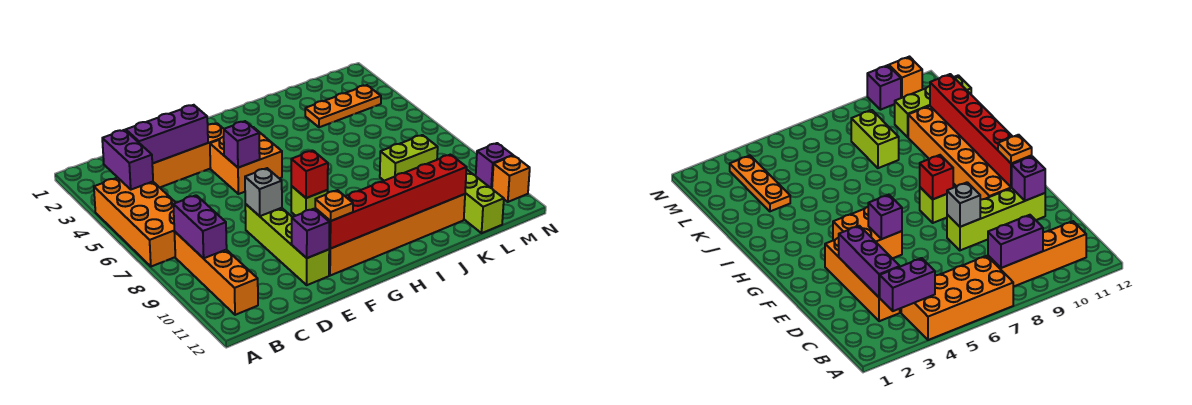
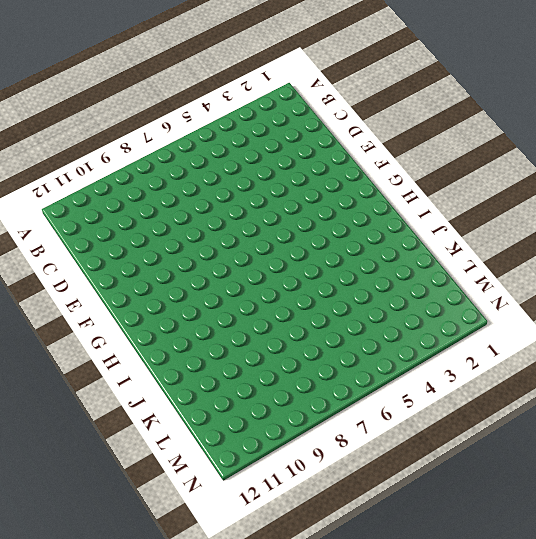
none -> orange 2x4 brick [94,178,176,267]
none -> orange 1x4 brick [174,232,258,315]
none -> orange 1x4 brick [152,123,224,188]

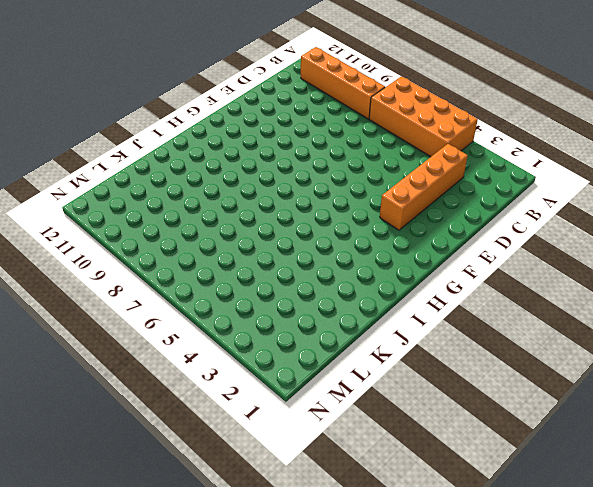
none -> lime 1x4 brick [245,204,329,285]
none -> orange 2x2 brick [210,127,282,194]
none -> orange 2x6 brick [329,194,465,276]

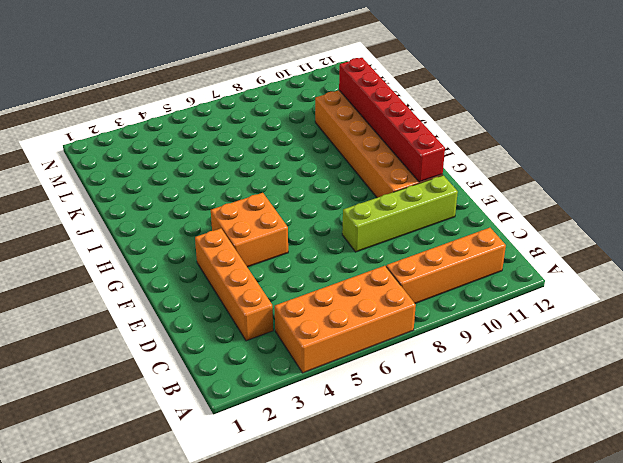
none -> lime 1x1 brick [291,186,328,216]
none -> orange 1x3 plate [305,85,381,127]
none -> lime 1x2 brick [380,135,438,181]

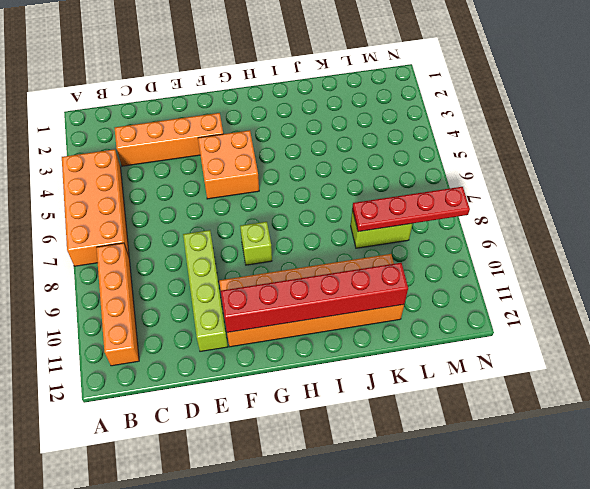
red 1x4 plate [352,187,470,232] -> none
none -> orange 1x3 plate [305,85,381,127]
none -> lime 1x3 brick [464,169,504,233]
none -> purple 1x1 brick [476,143,513,188]

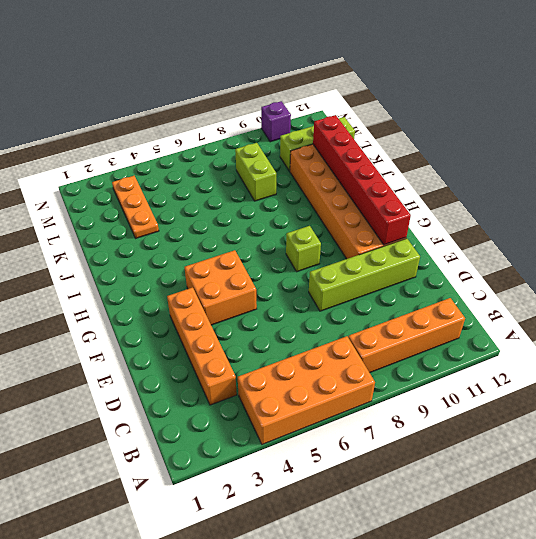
none -> orange 1x1 brick [492,156,530,202]
none -> purple 1x2 brick [102,130,153,190]
none -> purple 1x2 brick [173,195,227,258]

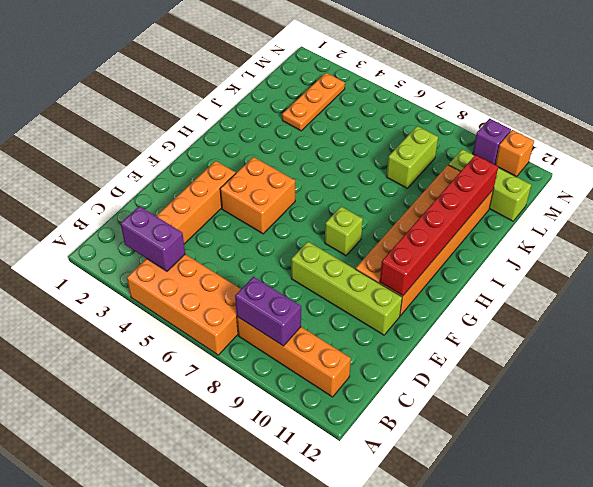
none -> purple 1x3 brick [126,105,208,163]
none -> grey 1x1 brick [245,168,282,216]
none -> purple 1x1 brick [292,209,329,258]

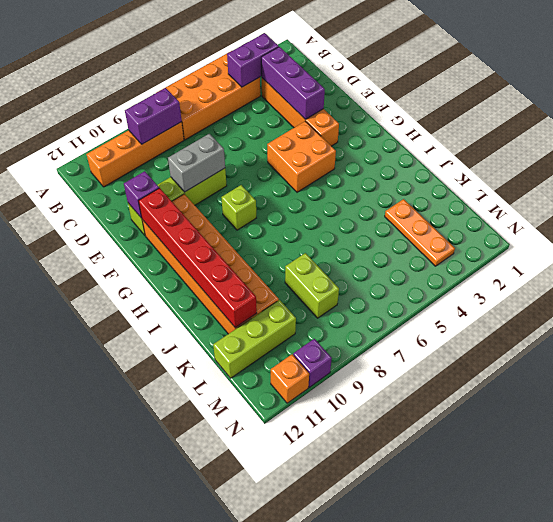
grey 1x2 brick [168,134,225,192] -> grey 1x1 brick [245,168,282,216]
none -> purple 1x1 brick [224,121,260,168]
none -> red 1x1 brick [291,151,328,198]
none -> orange 1x1 plate [315,190,353,221]

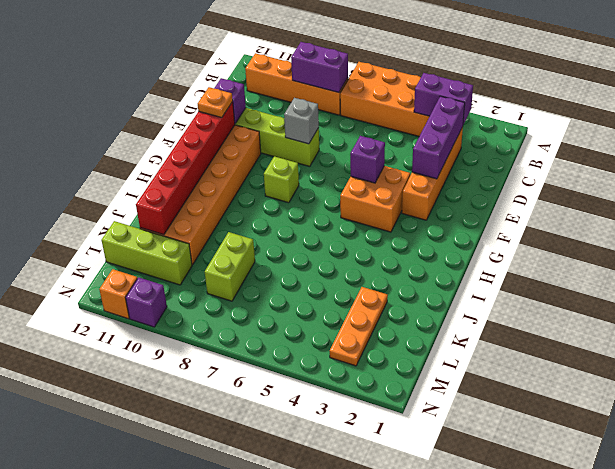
none -> red 1x1 brick [291,151,328,198]

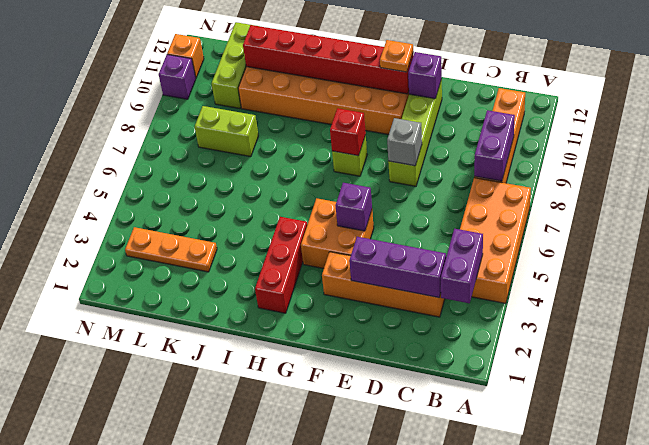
red 1x3 brick [255,217,307,313] -> none

